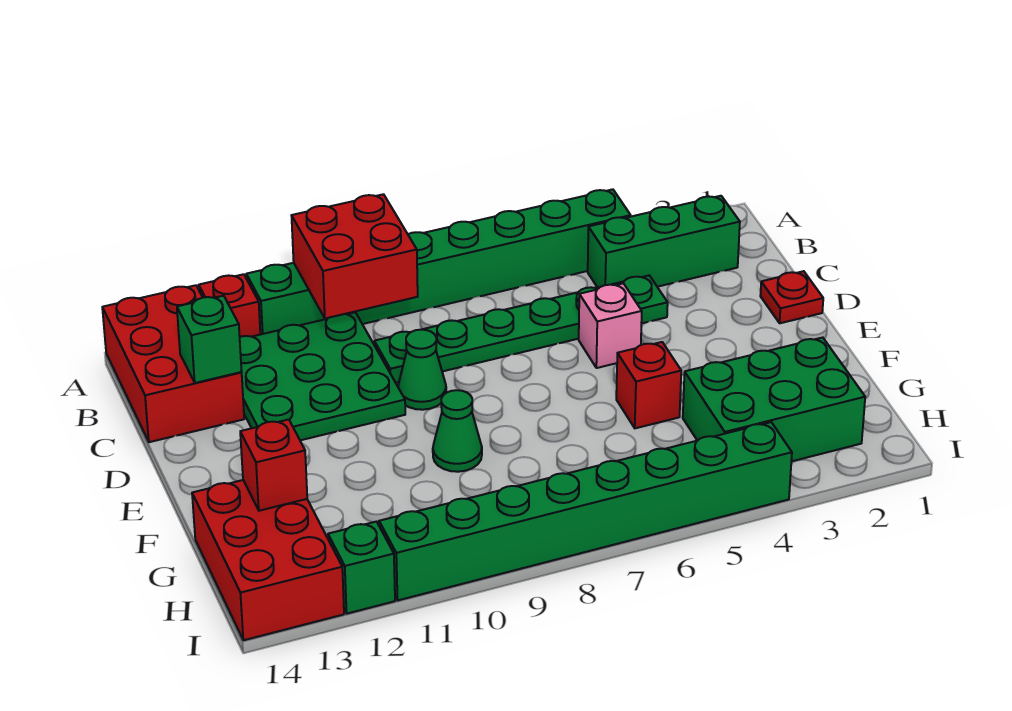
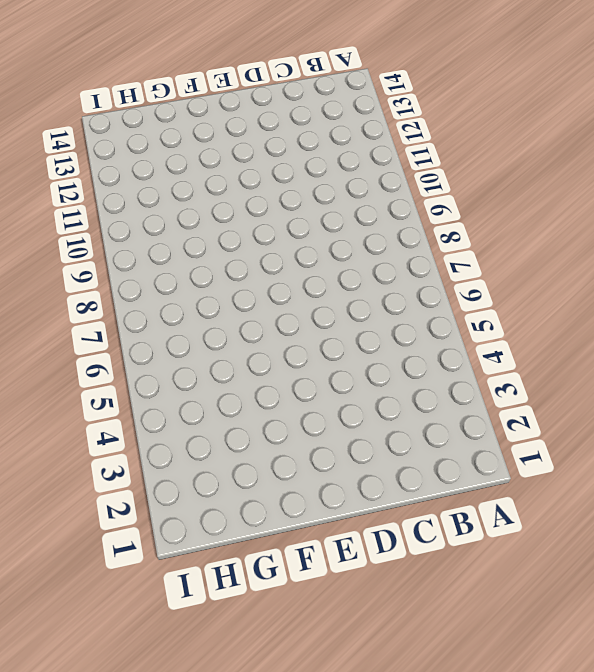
none -> green 1x8 brick [246,189,631,334]
none -> red 1x1 brick [199,274,260,337]
none -> red 2x3 brick [102,285,244,442]

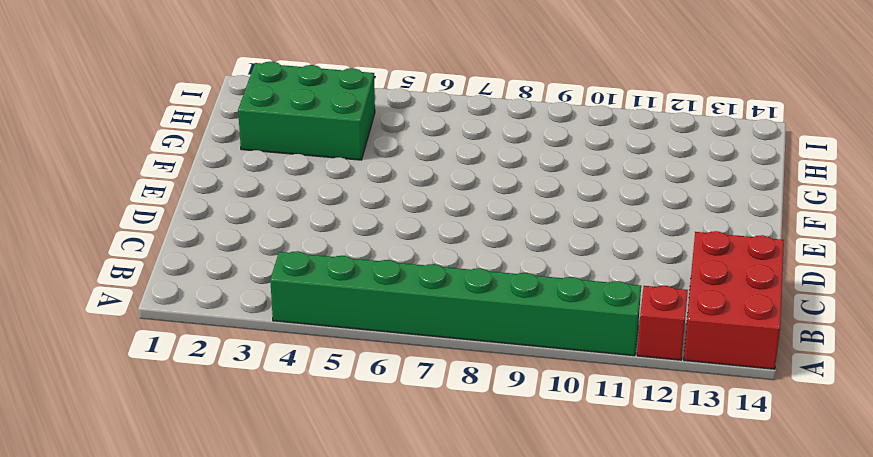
none -> green 1x3 brick [588,196,740,288]
none -> green 3x3 plate [240,312,405,440]
none -> green 1x6 plate [374,276,668,383]

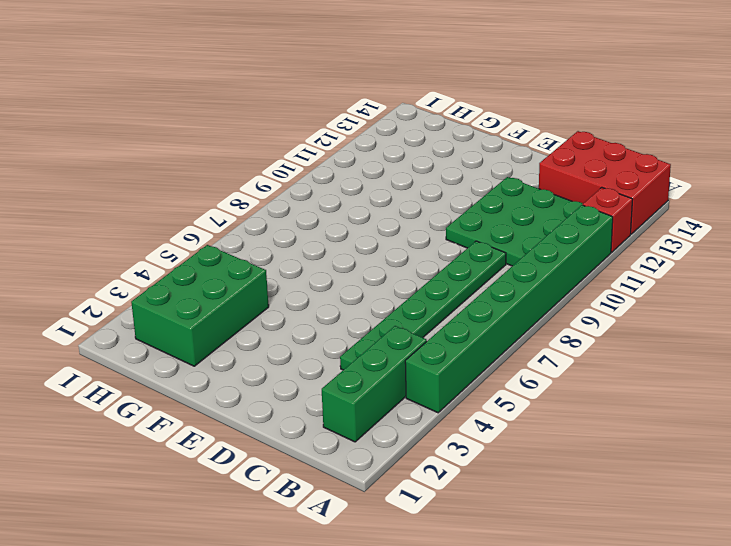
none -> red 1x1 plate [760,271,823,323]
none -> pink 1x1 brick [579,283,642,368]
none -> green 1x1 cone [398,330,446,410]

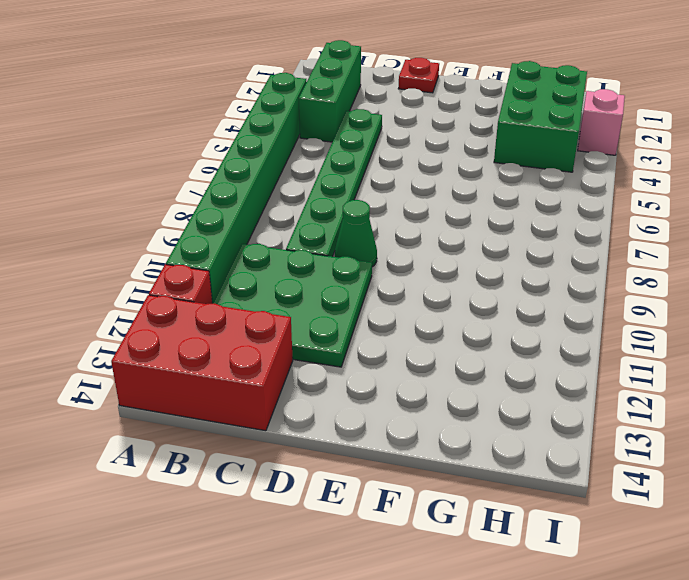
pink 1x1 brick [578,89,625,155] -> pink 1x1 brick moved to [579,283,642,368]
none -> red 1x1 brick [616,342,681,428]
none -> green 1x1 cone [433,390,482,472]
none -> red 2x3 brick [192,480,344,640]

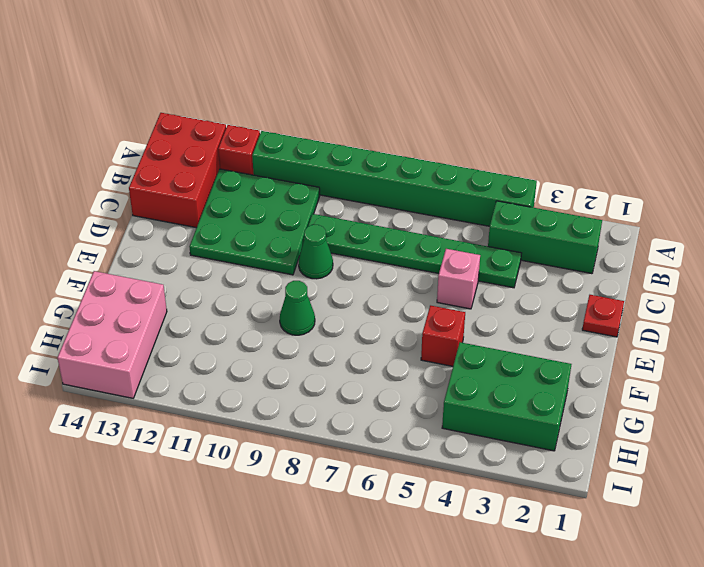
pink 2x3 brick [57,271,167,398] -> red 2x3 brick [192,480,344,640]
none -> green 1x8 brick [379,422,792,600]
none -> green 1x1 brick [328,522,395,614]
none -> red 2x2 brick [291,194,418,318]

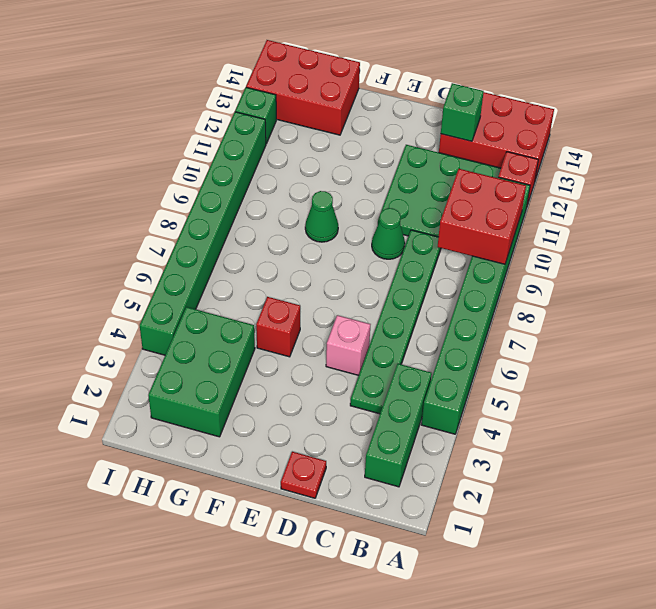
none -> red 1x1 brick [240,419,307,511]

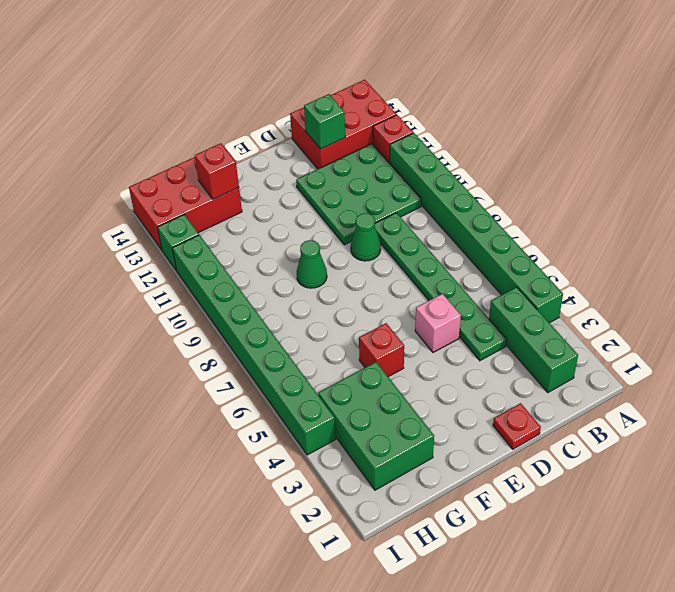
none -> red 2x2 brick [291,194,418,318]

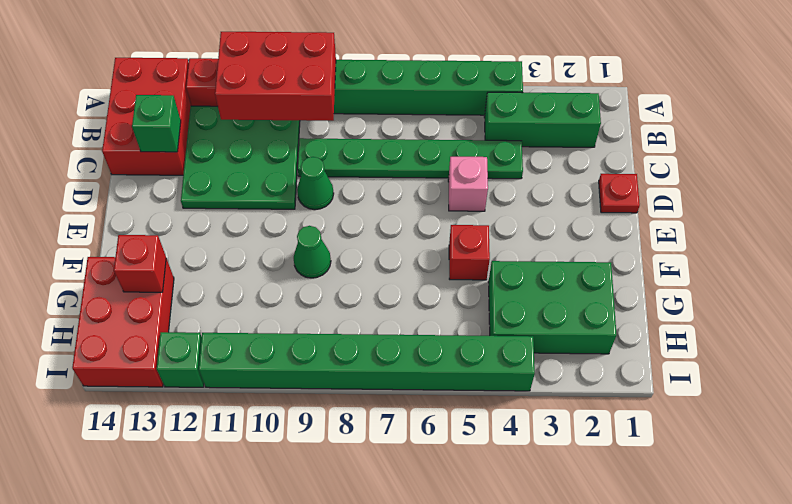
red 2x3 brick [215,32,336,121] -> red 2x2 brick [291,194,418,318]

